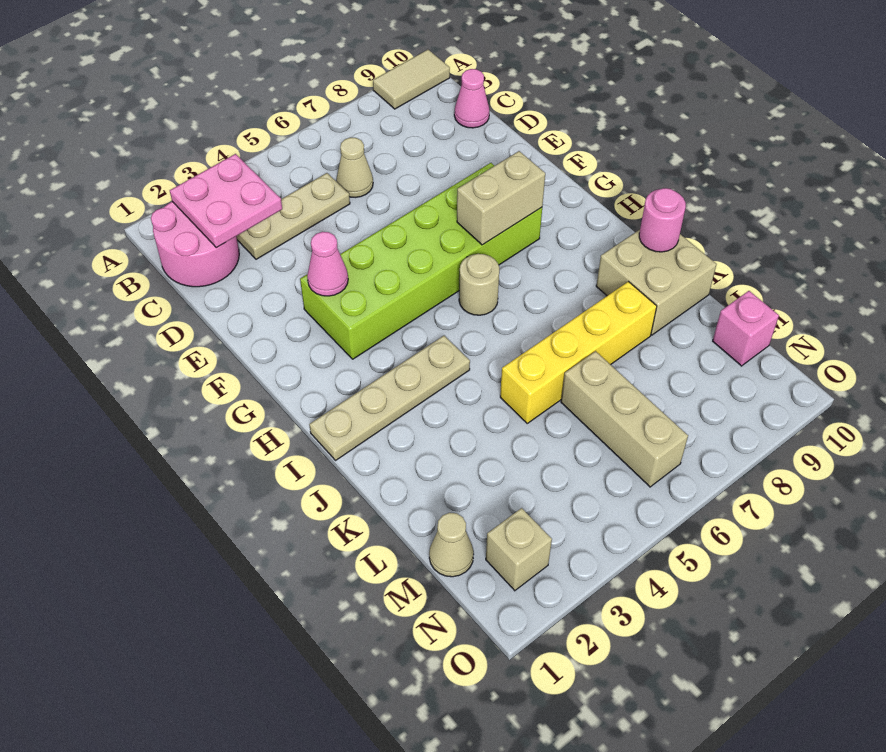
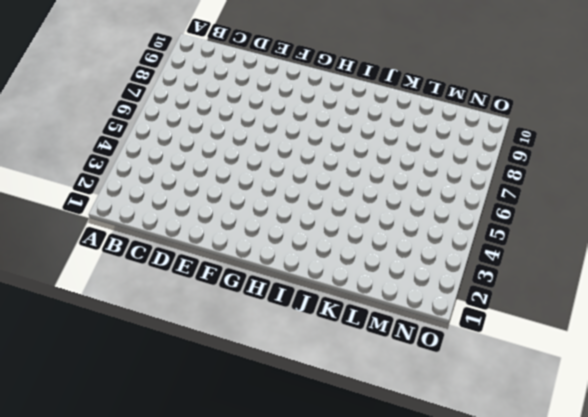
none -> tan 1x2 tile [373,50,450,109]
none -> pink 2x2 round brick [151,202,239,287]
none -> tan 1x3 plate [236,173,350,259]

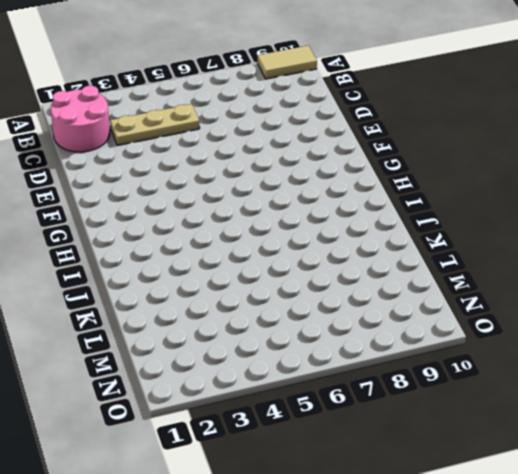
none -> tan 1x1 cone [336,138,373,198]
none -> pink 1x1 cone [454,69,489,128]
none -> lime 2x6 brick [300,163,542,359]

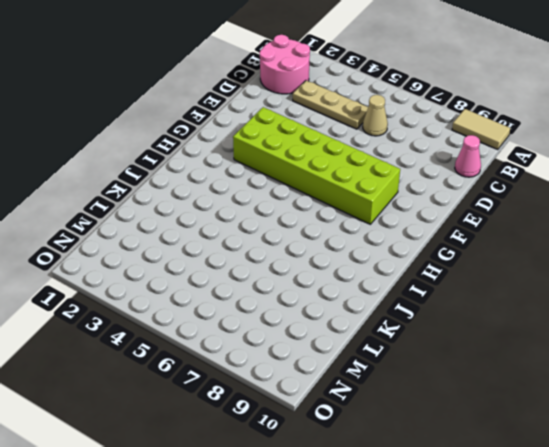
none -> tan 1x1 round brick [459,254,499,315]
none -> tan 1x4 plate [309,336,470,460]
none -> tan 2x2 brick [596,230,717,335]

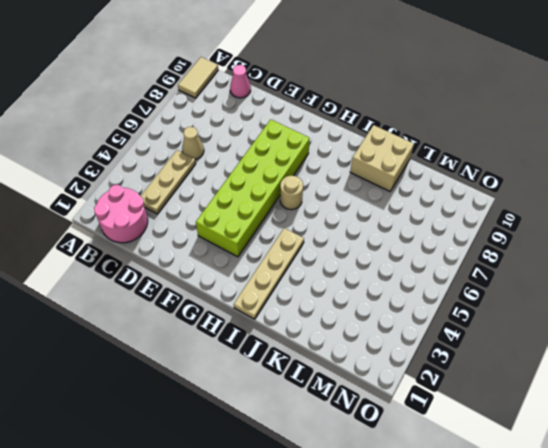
none -> yellow 1x4 brick [500,282,657,423]
none -> tan 1x3 brick [561,351,688,487]
none -> tan 1x1 cone [429,513,474,577]

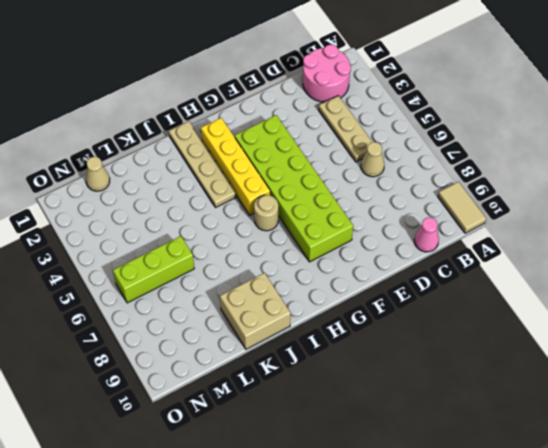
yellow 1x4 brick [201,118,270,215] -> yellow 1x4 brick moved to [500,282,657,423]
lime 1x3 brick [113,236,194,303] -> tan 1x3 brick [561,351,688,487]
none -> pink 1x1 brick [713,291,779,366]
none -> tan 1x1 brick [486,508,552,591]
none -> pink 2x2 plate [170,154,282,248]

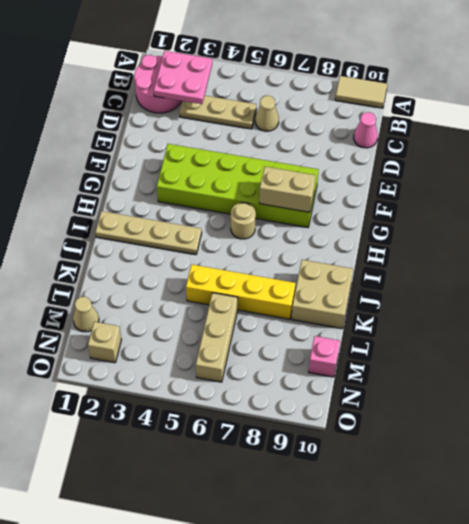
none -> pink 1x1 cone [307,232,348,296]
none -> pink 1x1 round brick [639,188,686,252]

